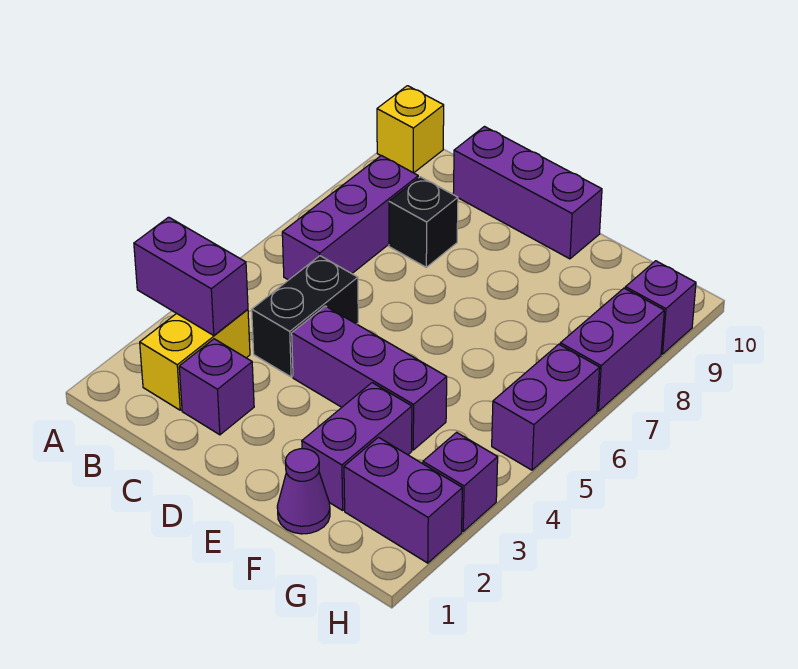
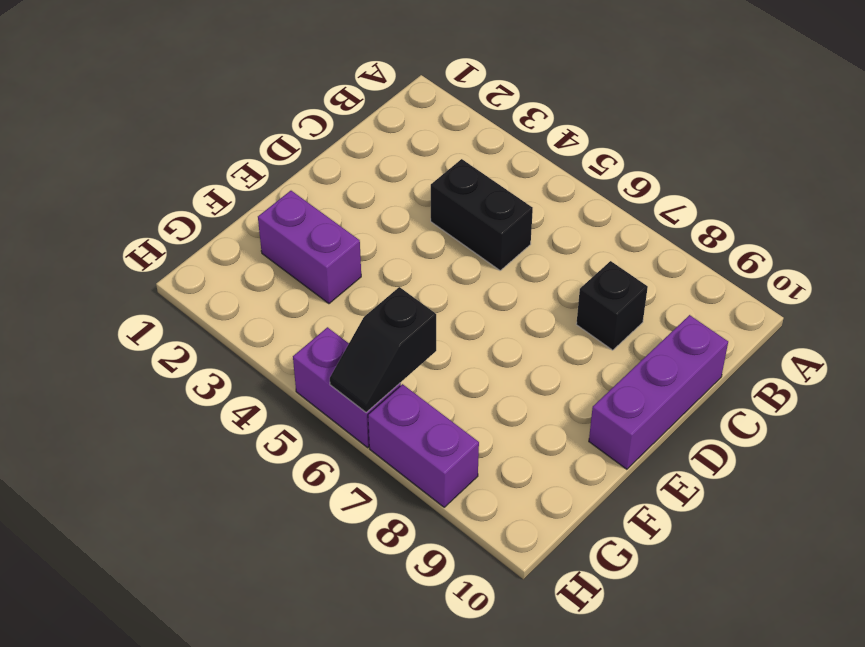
black 1x2 slope [330,287,436,412] -> none
none -> yellow 1x1 brick [377,86,444,173]
none -> yellow 1x2 brick [140,309,250,410]
none -> purple 1x3 brick [282,155,418,280]

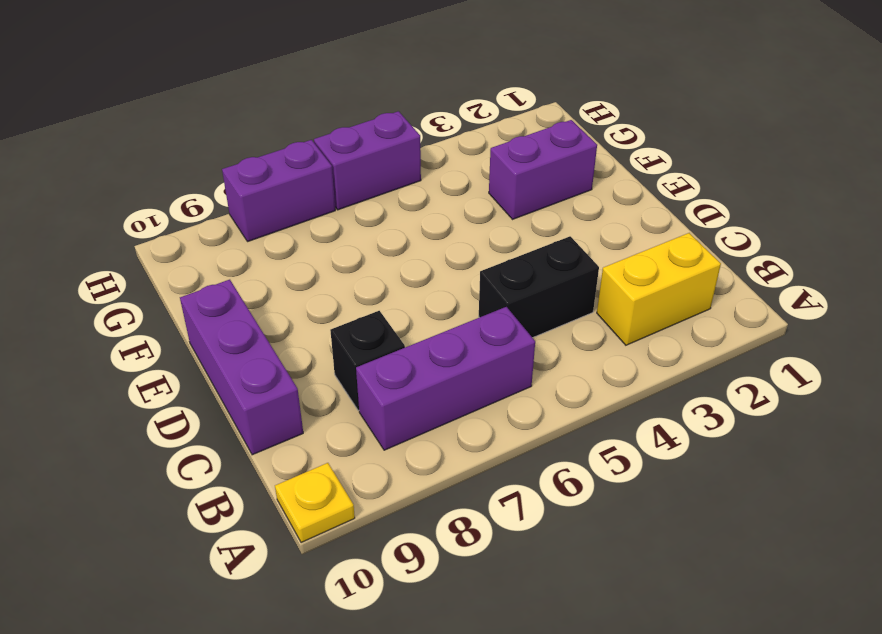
yellow 1x1 plate [275,463,355,543] -> yellow 1x1 brick [377,86,444,173]
none -> purple 1x1 brick [179,339,254,435]
none -> purple 1x3 brick [292,306,447,450]
none -> purple 1x1 cone [277,449,330,534]

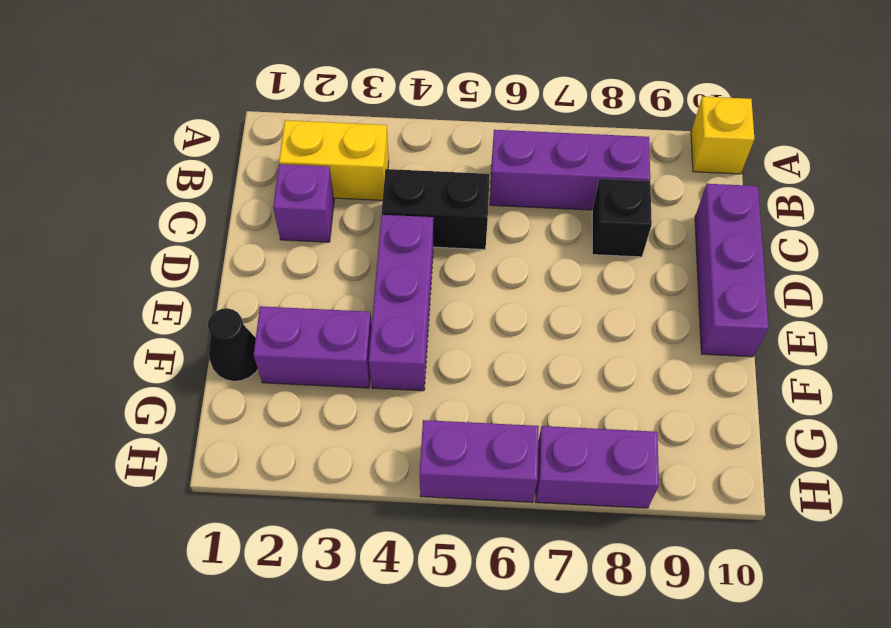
black 1x1 cone [208,308,258,381] -> purple 1x1 cone [277,449,330,534]
none -> purple 1x2 brick [344,437,462,563]
none -> purple 1x1 brick [423,432,498,531]
none -> purple 1x1 brick [625,261,696,354]

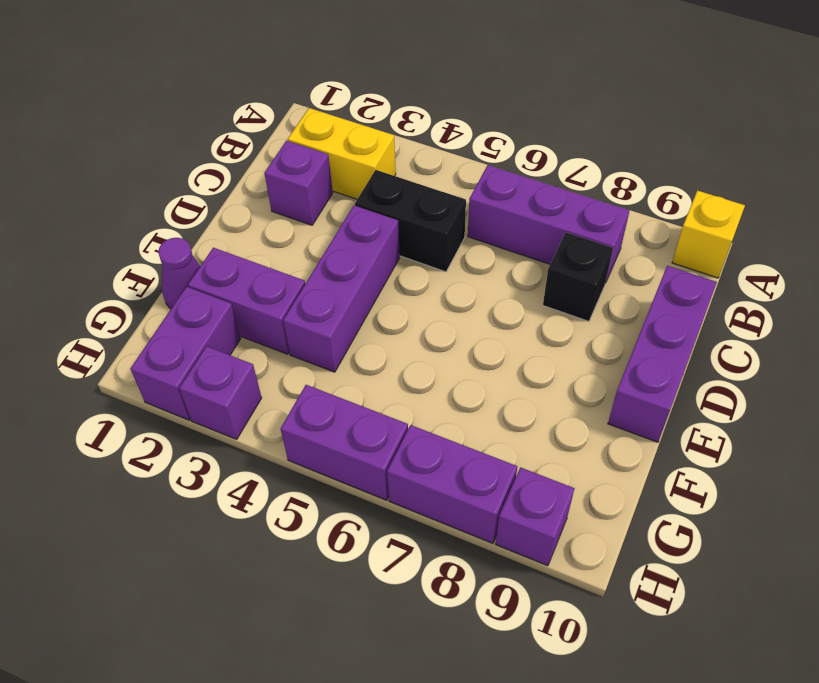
none -> purple 1x2 brick [134,217,248,335]

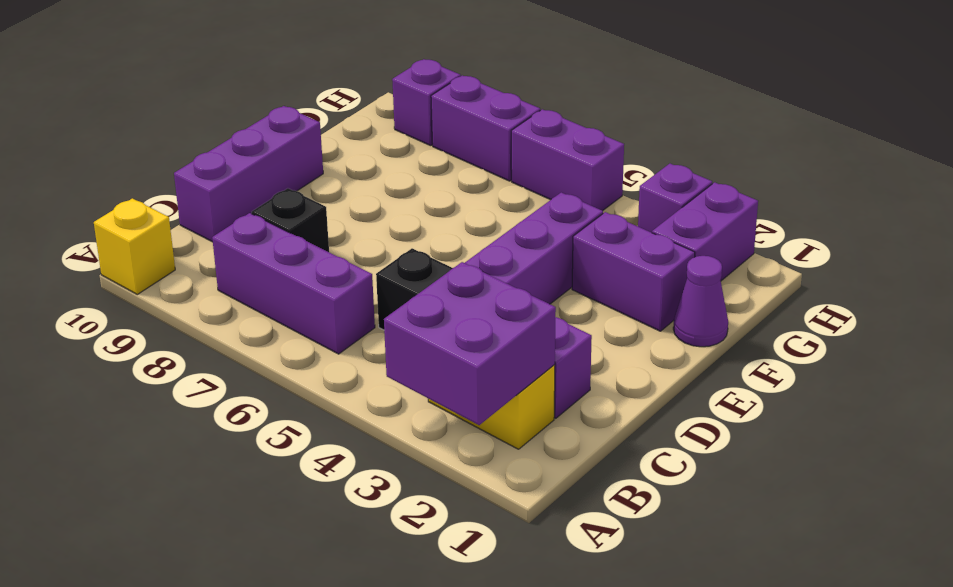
purple 2x2 brick [384,262,556,425] -> purple 1x2 brick [134,217,248,335]

